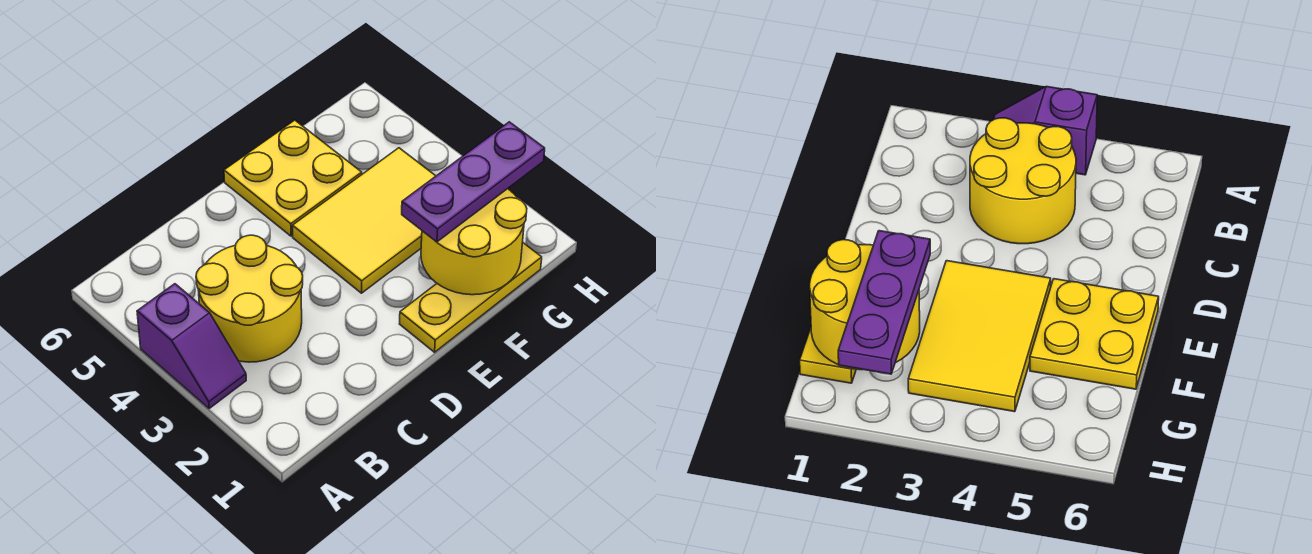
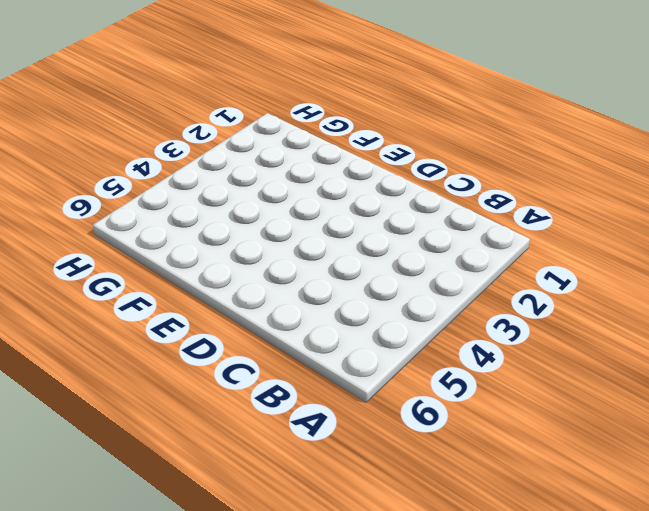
none -> purple 1x2 slope [137,284,246,409]
none -> yellow 2x2 round brick [196,235,303,362]

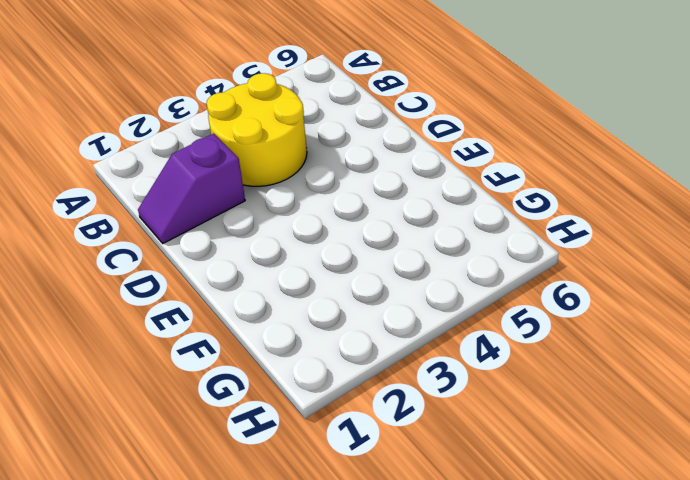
purple 1x2 slope [138,134,245,243] -> purple 1x2 slope moved to [137,284,246,409]
none -> yellow 1x3 plate [400,242,542,352]
none -> yellow 2x3 tile [293,148,435,293]

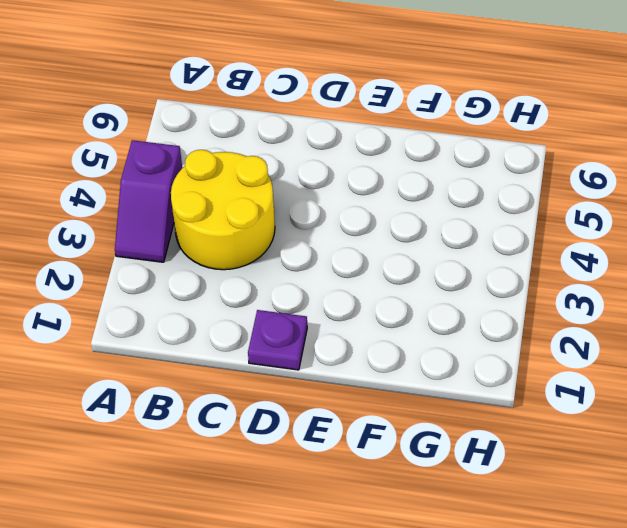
purple 1x1 plate [248,310,307,370] -> none
none -> yellow 1x3 plate [400,242,542,352]
none -> yellow 2x3 tile [293,148,435,293]

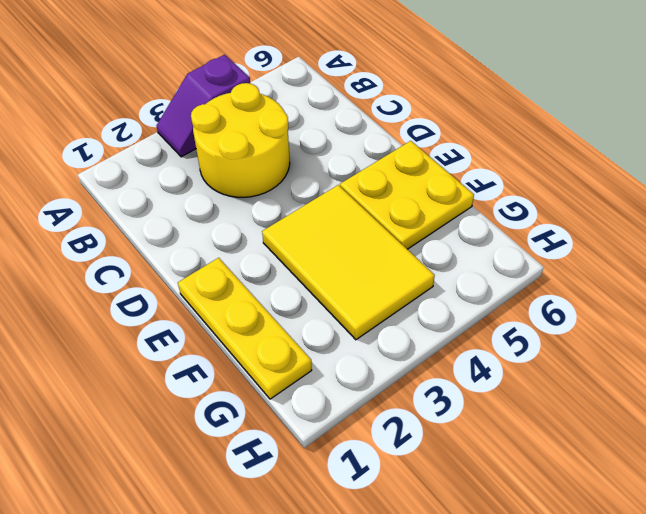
none -> yellow 2x2 round brick [421,189,527,295]
none -> purple 1x3 plate [402,122,545,242]

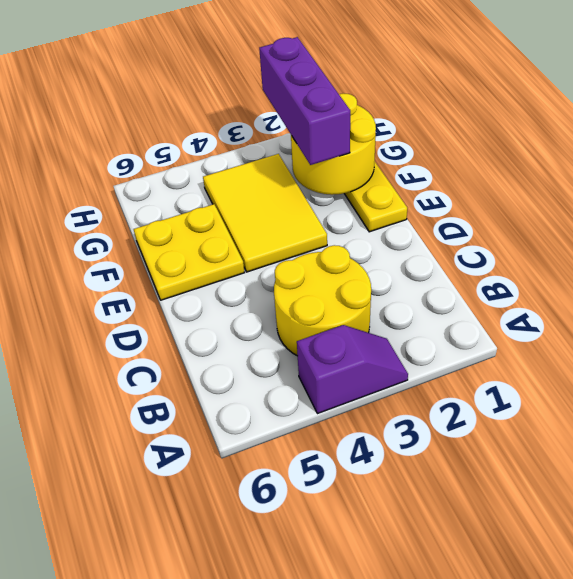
purple 1x3 brick [259,37,350,165] -> purple 1x3 plate [402,122,545,242]

